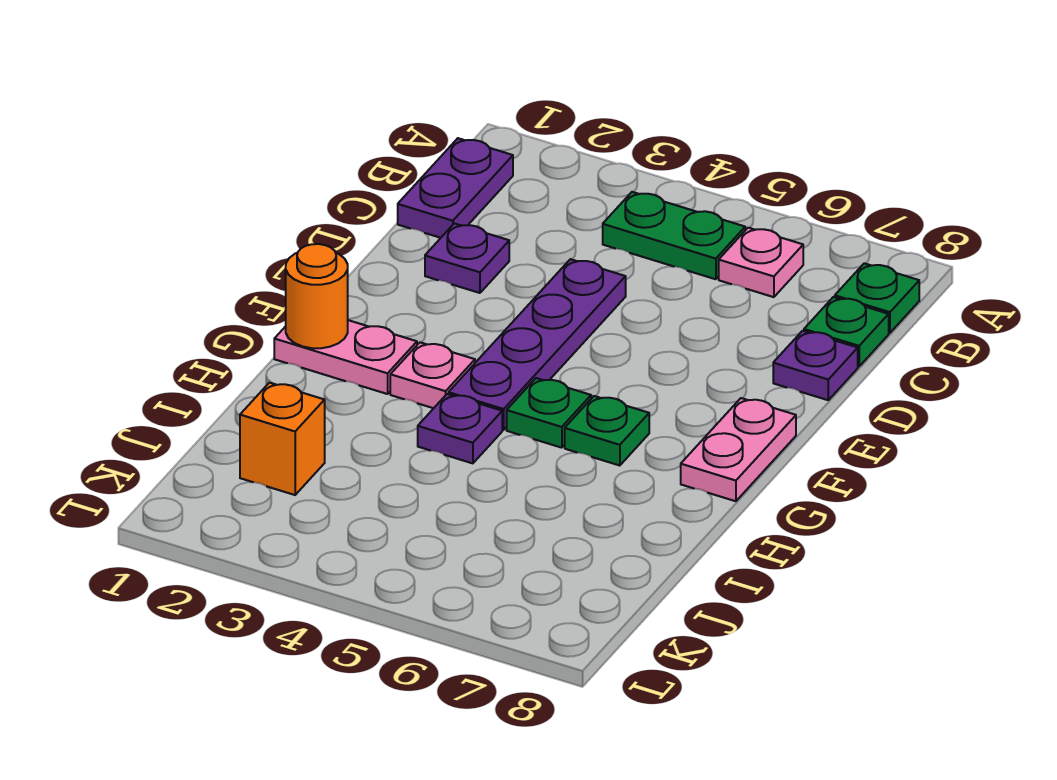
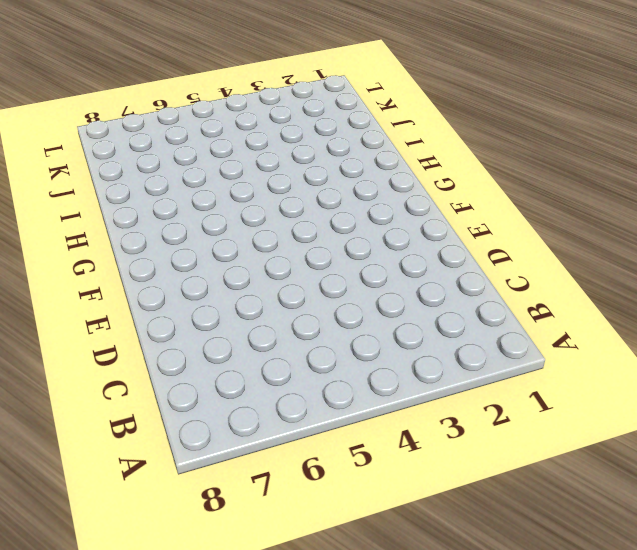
none -> purple 1x2 plate [398,138,513,238]
none -> green 1x2 plate [603,192,745,279]
none -> pink 1x1 plate [719,228,803,297]

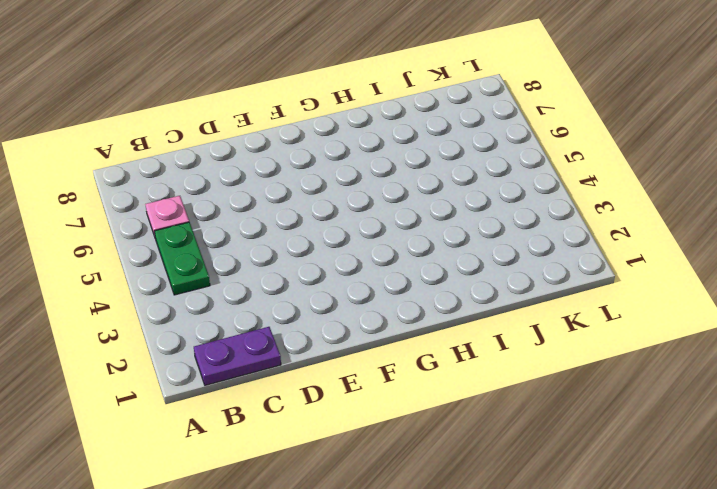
none -> green 1x1 plate [835,263,919,333]
none -> green 1x1 plate [804,297,889,366]
none -> purple 1x1 plate [425,223,509,293]

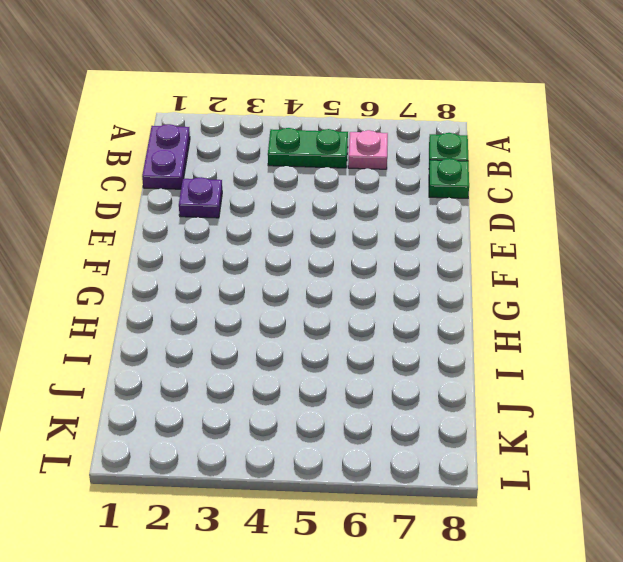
none -> purple 1x4 plate [449,259,626,430]
none -> purple 1x1 plate [773,331,858,400]
none -> pink 1x2 plate [681,398,796,501]

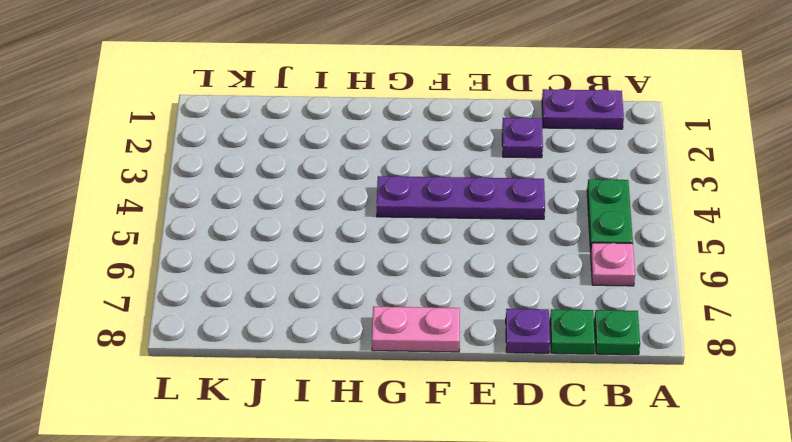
none -> pink 1x2 plate [274,320,417,394]
none -> pink 1x1 plate [390,342,475,408]
none -> green 1x1 plate [507,378,591,448]

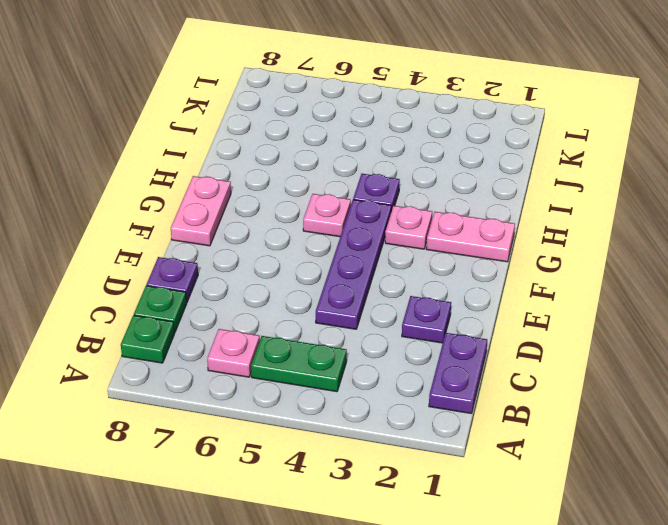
pink 1x1 plate [303,194,351,237] -> green 1x1 plate [507,378,591,448]
none -> green 1x1 plate [565,396,649,466]
none -> orange 1x1 brick [240,383,325,495]
none -> orange 1x1 round brick [286,244,348,348]

